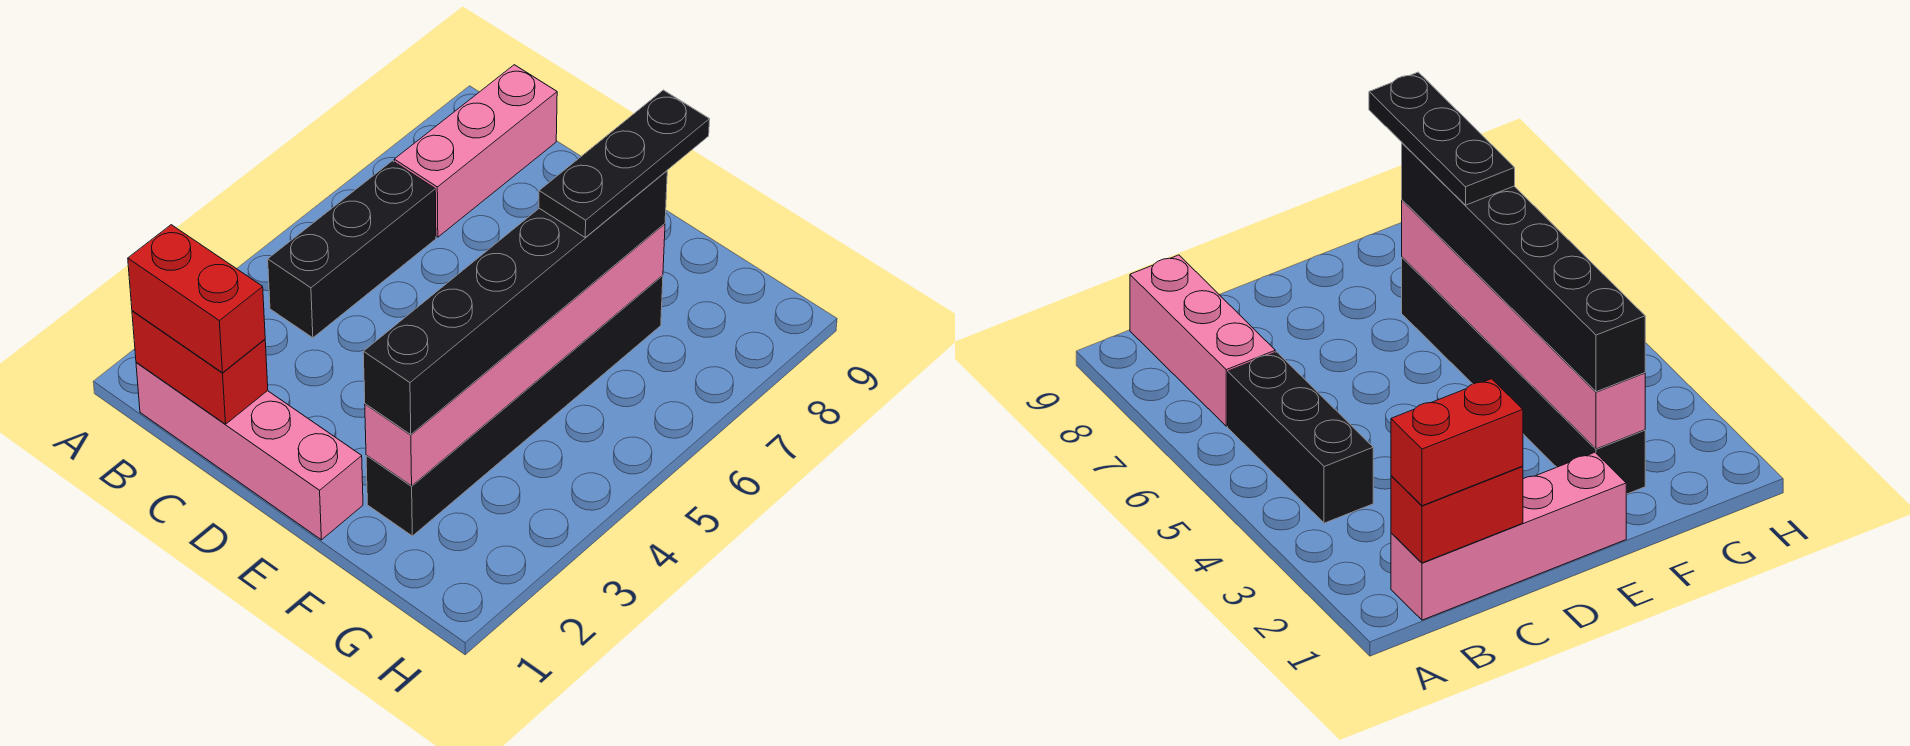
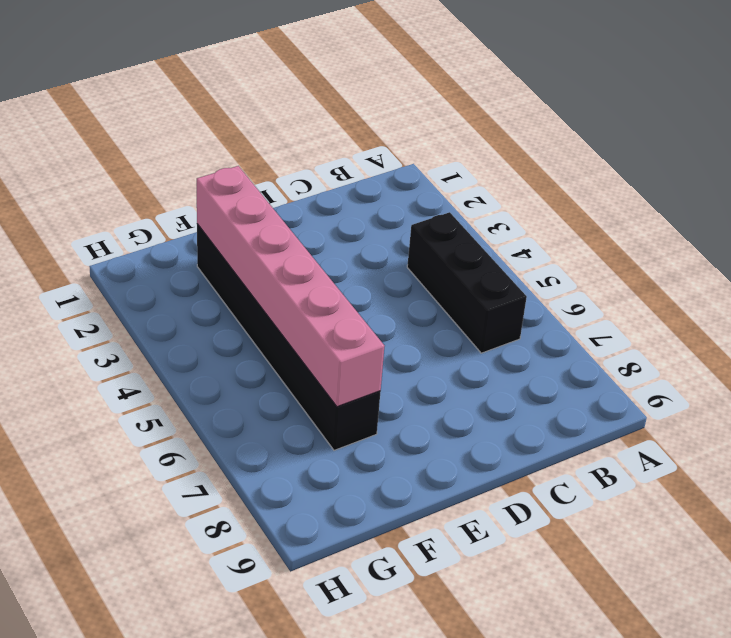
none -> pink 1x4 brick [136,362,363,540]
none -> pink 1x3 brick [394,65,557,237]

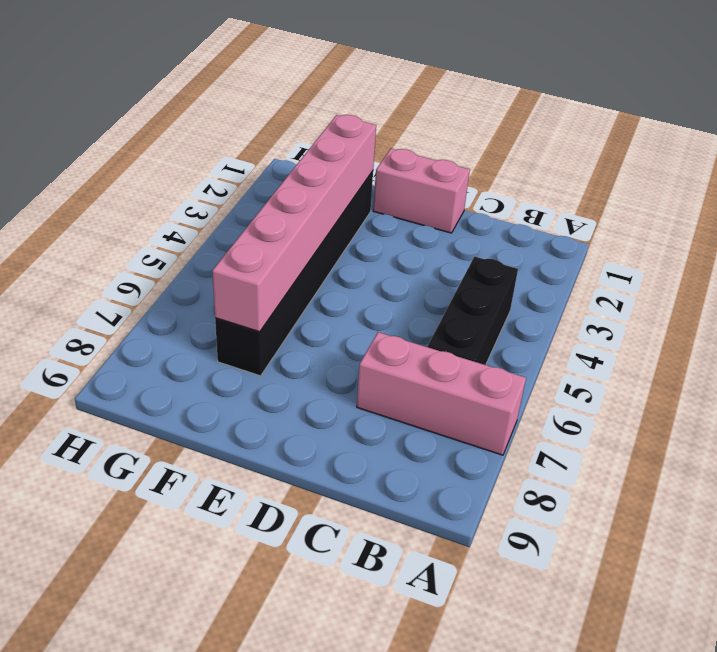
pink 1x3 brick [357,332,526,455] -> pink 1x3 brick turned to [394,65,557,237]
pink 1x2 brick [373,149,470,233] -> pink 1x4 brick [136,362,363,540]
none -> red 1x2 brick [132,311,268,424]
none -> red 1x2 brick [128,225,265,373]

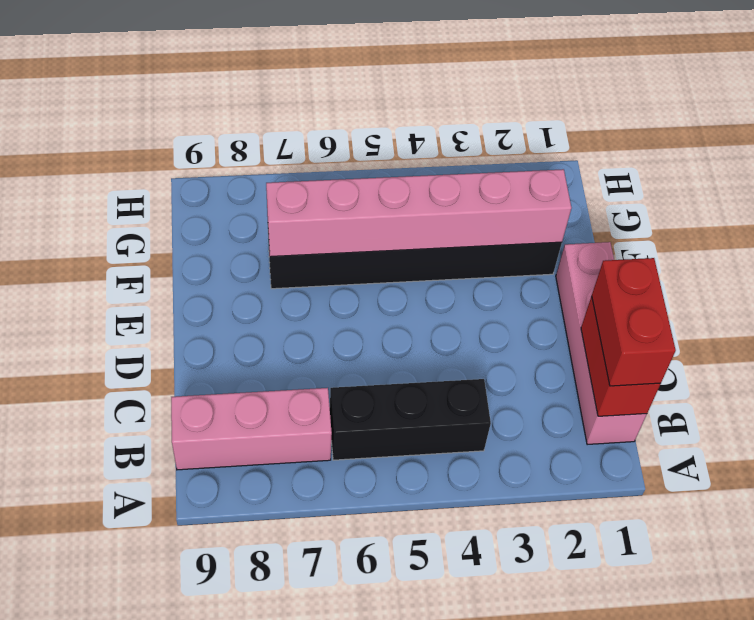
none -> black 1x6 brick [363,171,667,435]
none -> black 1x3 plate [539,90,710,237]

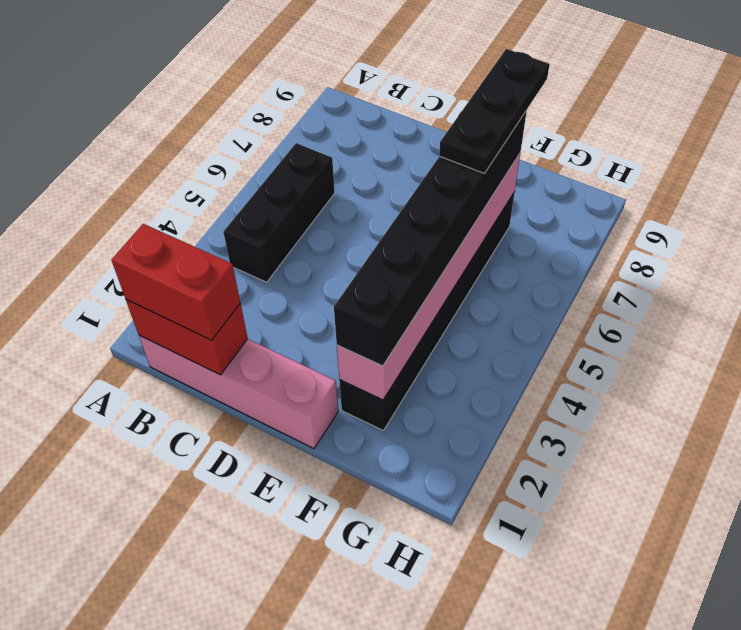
none -> pink 1x3 brick [394,65,557,237]

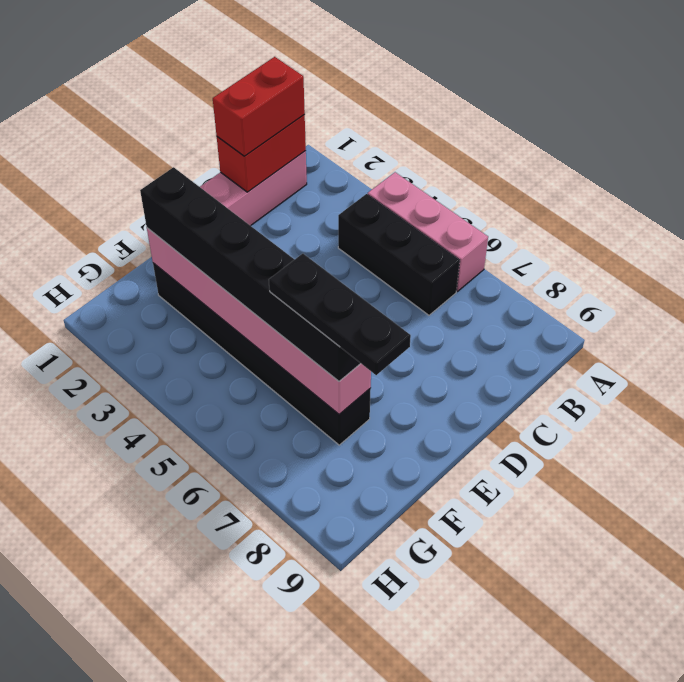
pink 1x3 brick [368,172,488,291] -> pink 1x3 brick moved to [394,65,557,237]

